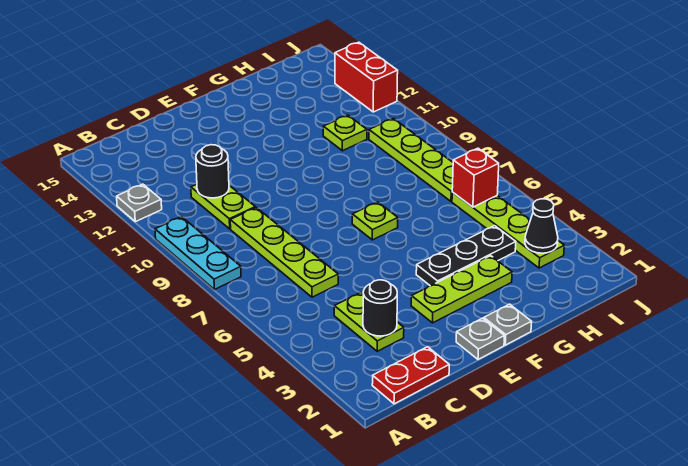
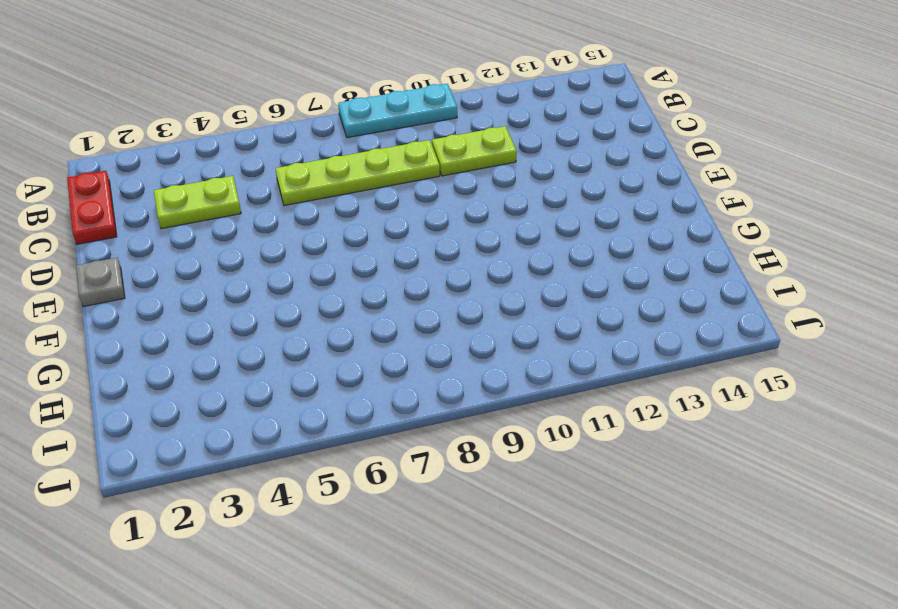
none -> grey 1x1 plate [117,184,162,222]
none -> lime 1x3 plate [411,256,512,323]
none -> grey 1x1 plate [484,304,532,345]

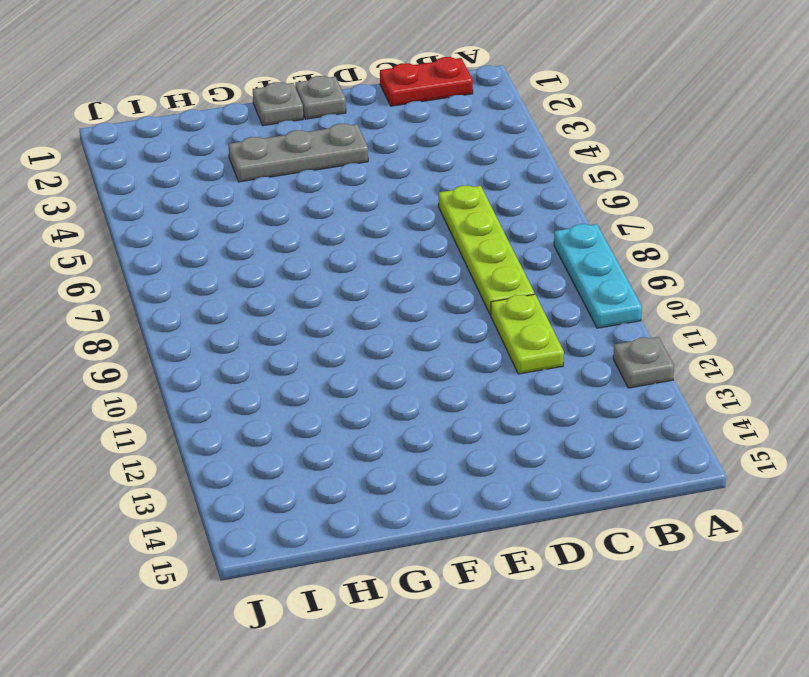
grey 1x3 plate [229,124,368,182] -> lime 1x3 plate [411,256,512,323]
none -> lime 1x2 plate [334,293,404,351]
none -> black 1x3 plate [416,226,516,286]
none -> lime 1x1 plate [352,202,398,240]

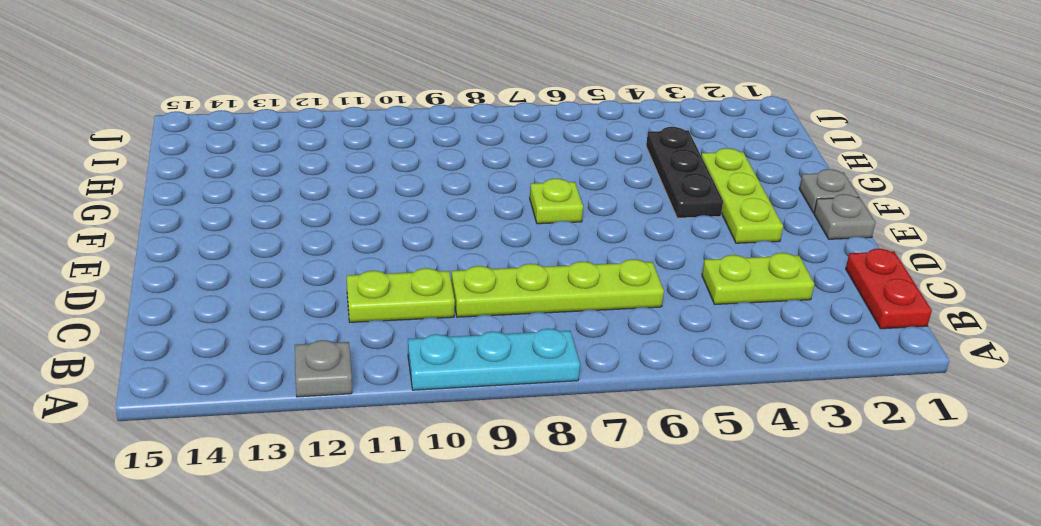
none -> lime 1x1 plate [323,115,367,151]
none -> lime 1x4 plate [452,192,564,268]
none -> lime 1x4 plate [369,118,453,201]

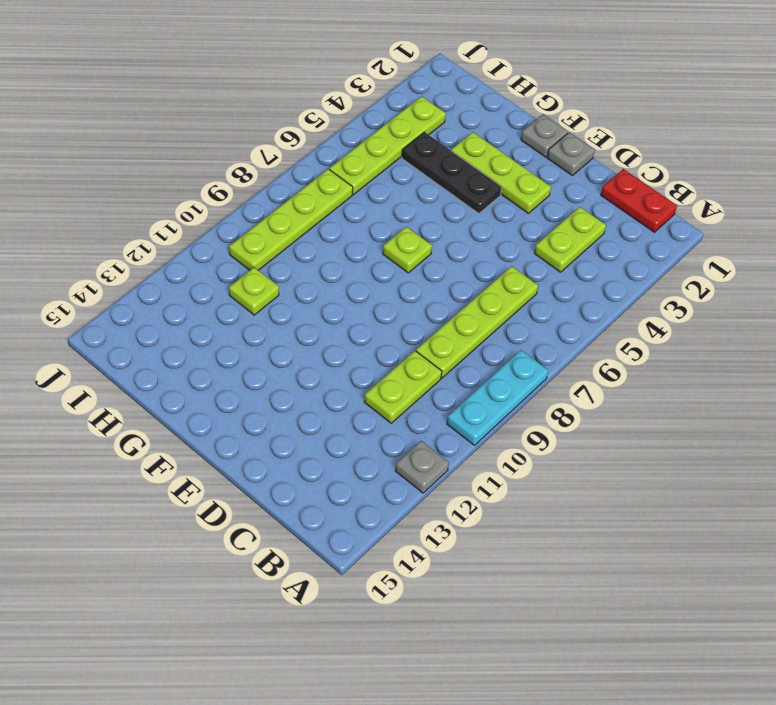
none -> red 1x2 brick [335,42,398,112]
none -> black 1x1 round brick [363,280,397,336]
none -> black 1x1 round brick [196,145,229,198]

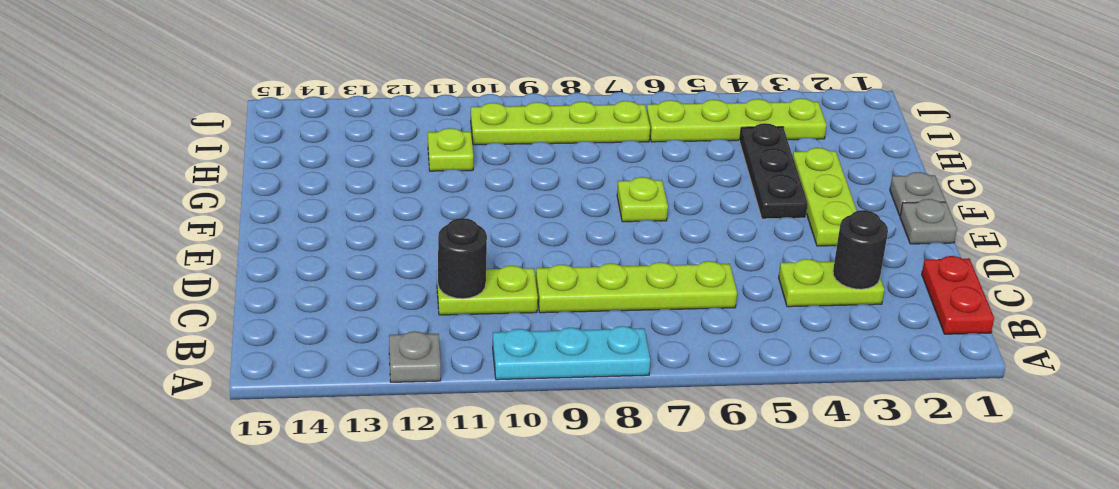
none -> red 1x2 brick [335,42,398,112]
none -> black 1x1 cone [525,199,558,253]
none -> red 1x1 brick [452,148,499,207]

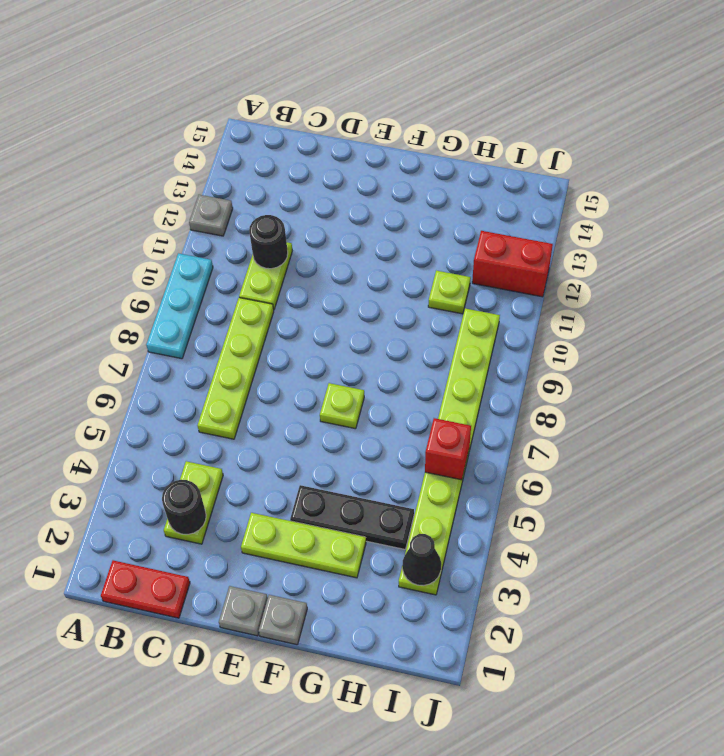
red 1x2 brick [472,231,553,297] -> red 1x2 brick turned to [335,42,398,112]

